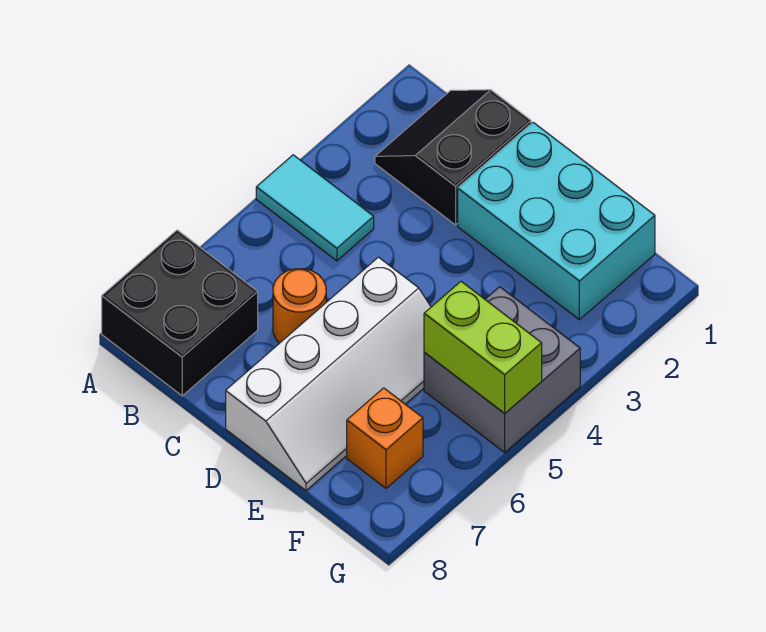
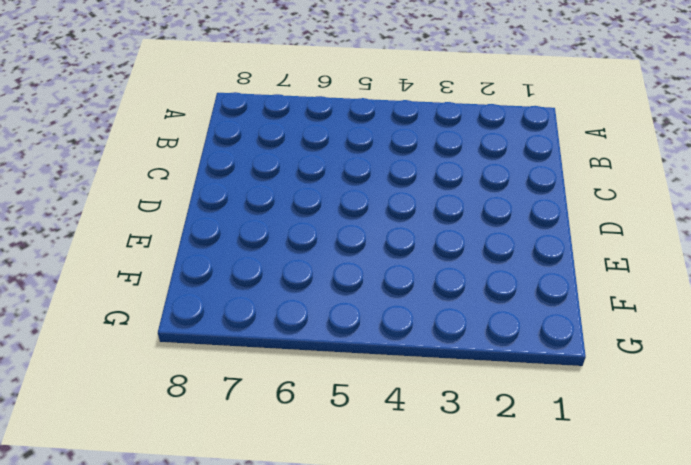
none -> cyan 1x2 tile [256,155,374,261]
none -> black 2x2 brick [102,230,258,396]

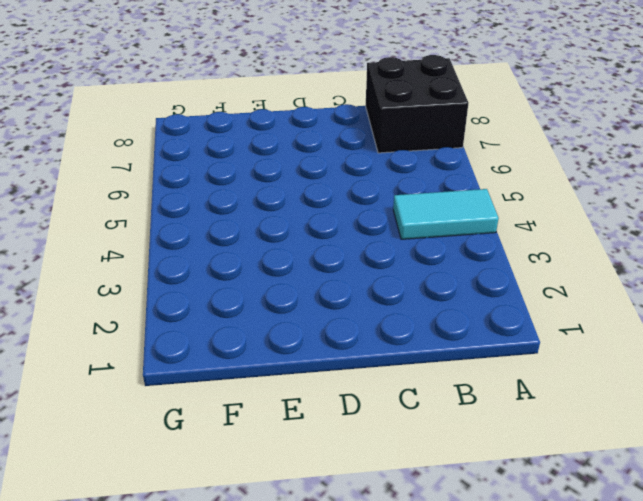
none -> black 2x2 slope [375,90,531,225]
none -> orange 1x1 round brick [273,269,326,343]

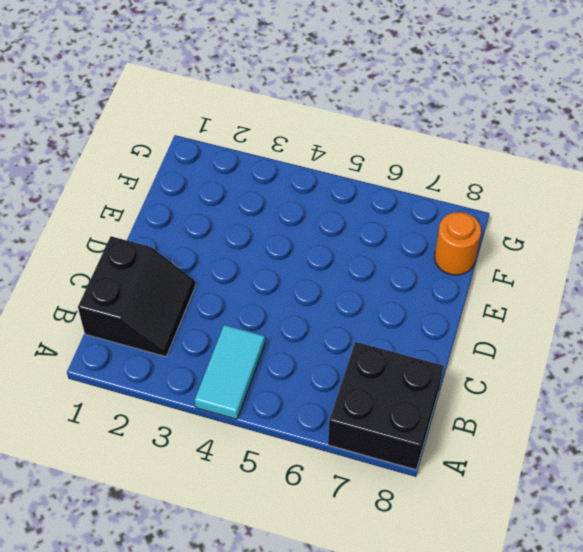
black 2x2 slope [78,236,196,357] -> black 2x2 slope turned to [375,90,531,225]
orange 1x1 round brick [434,212,481,275] -> orange 1x1 round brick moved to [273,269,326,343]
none -> cyan 2x3 brick [458,122,655,320]
none -> white 2x4 slope [226,257,431,491]

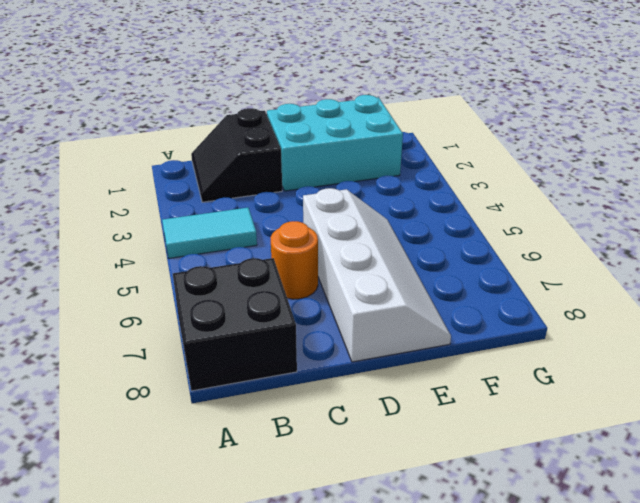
none -> grey 2x2 brick [424,287,580,452]
none -> orange 1x1 brick [347,388,423,488]

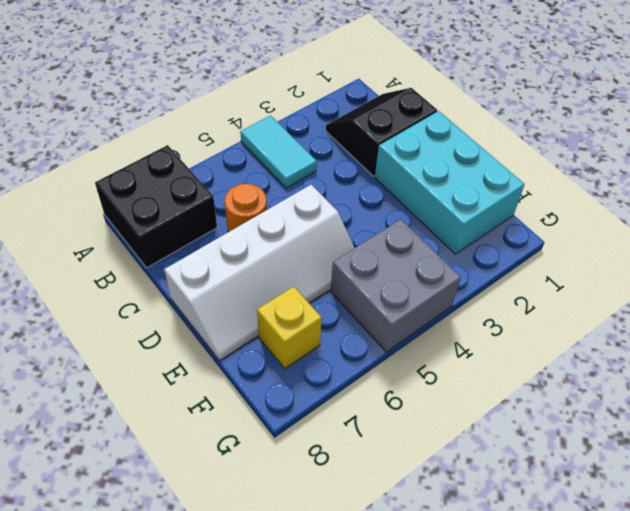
yellow 1x1 brick [257,287,322,369] -> orange 1x1 brick [347,388,423,488]
none -> lime 1x2 brick [424,282,542,413]

